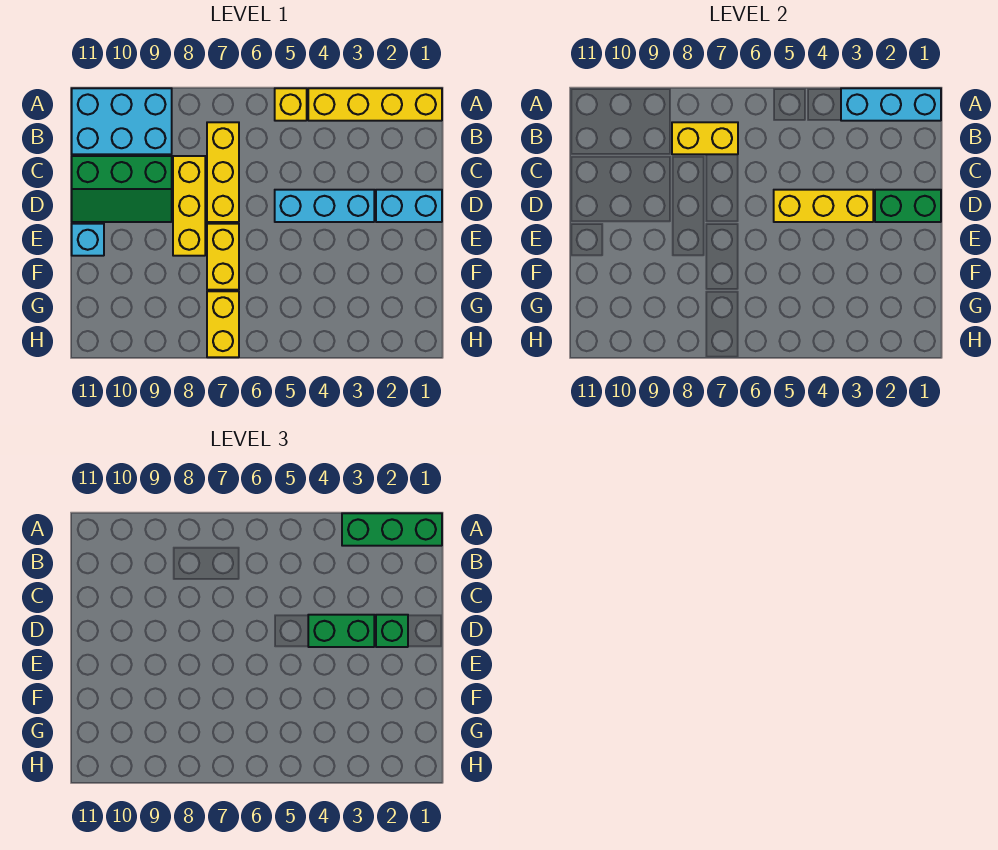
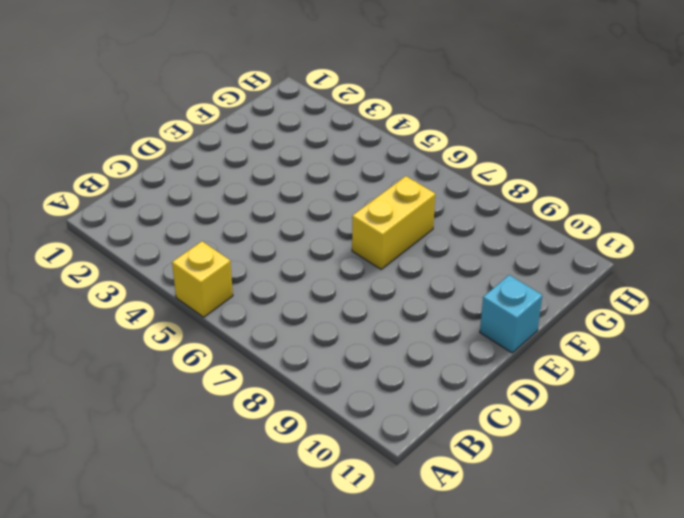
none -> yellow 1x4 brick [308,88,442,121]
none -> cyan 2x3 brick [72,88,172,154]
none -> yellow 1x3 brick [207,122,239,222]

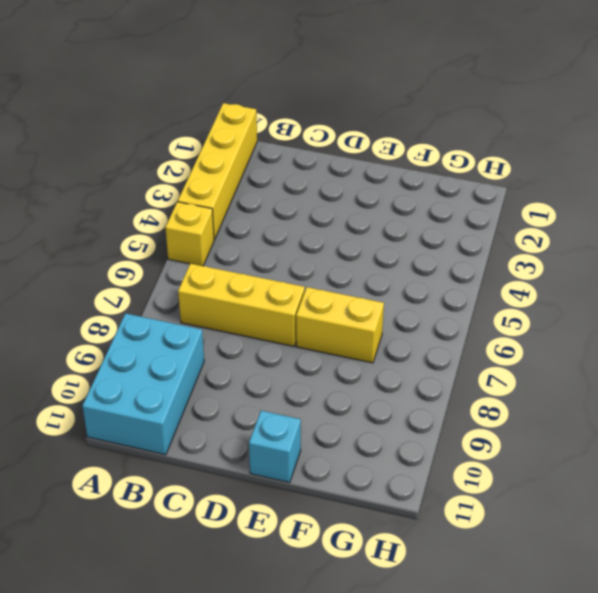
none -> yellow 1x3 brick [173,156,205,256]
none -> green 2x3 slope [72,156,172,222]
none -> cyan 1x2 brick [376,190,442,222]

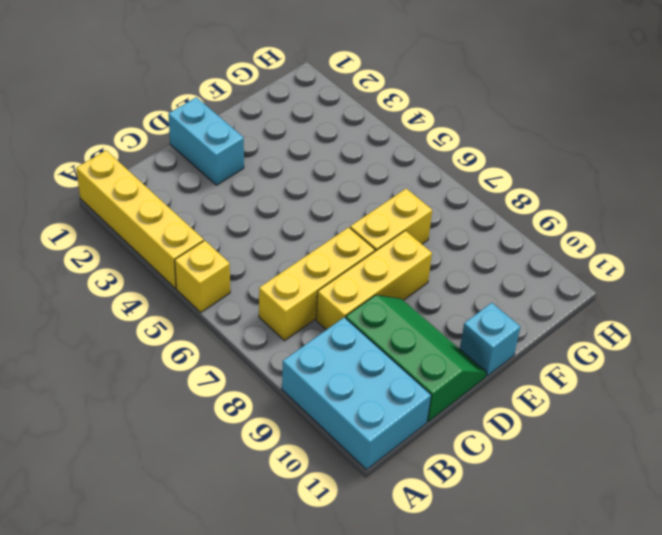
none -> cyan 1x3 brick [275,190,374,222]
none -> yellow 1x2 brick [207,291,239,357]
none -> cyan 1x3 brick [841,88,941,121]

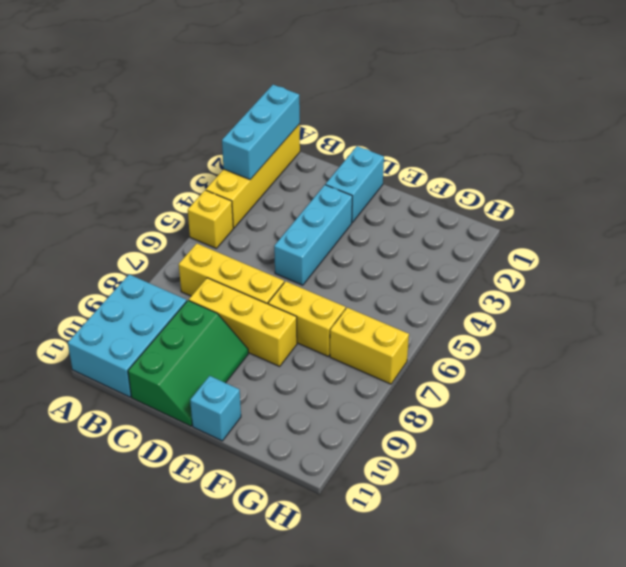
none -> yellow 1x2 brick [672,122,738,154]
none -> green 1x2 brick [875,190,941,222]
none -> yellow 1x3 brick [774,190,873,222]

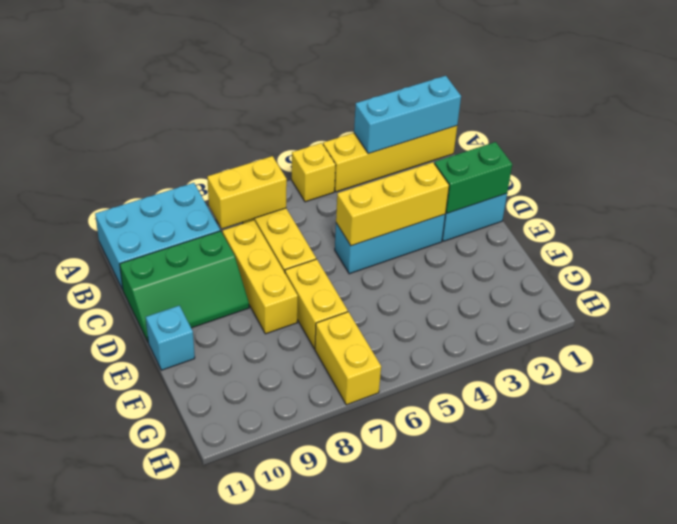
none -> green 1x3 brick [342,513,442,546]
none -> green 1x1 brick [376,615,408,647]
none -> green 1x2 brick [308,615,374,647]

